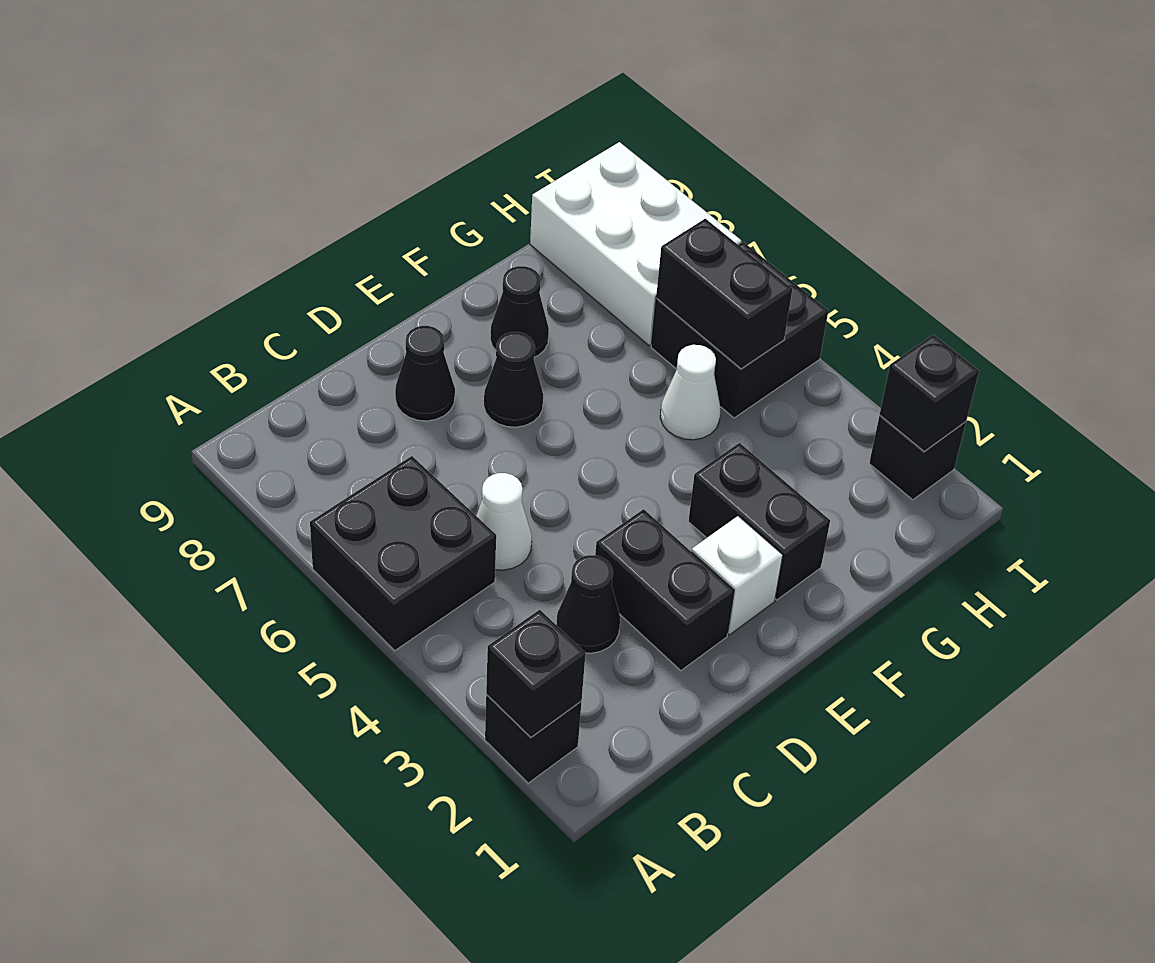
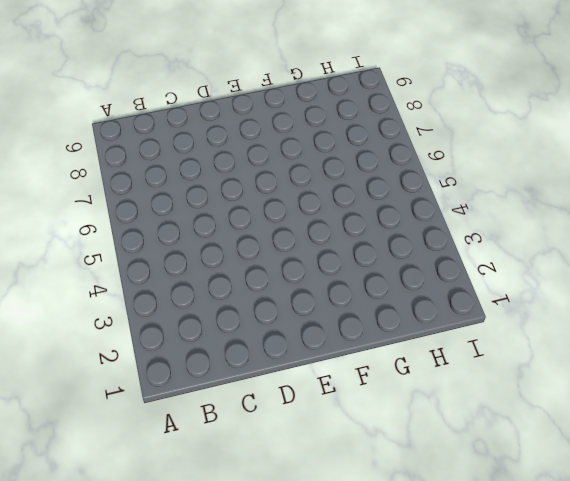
none -> black 1x1 brick [485,695,582,783]
none -> black 2x2 brick [310,456,496,650]
none -> black 1x1 cone [556,555,620,653]

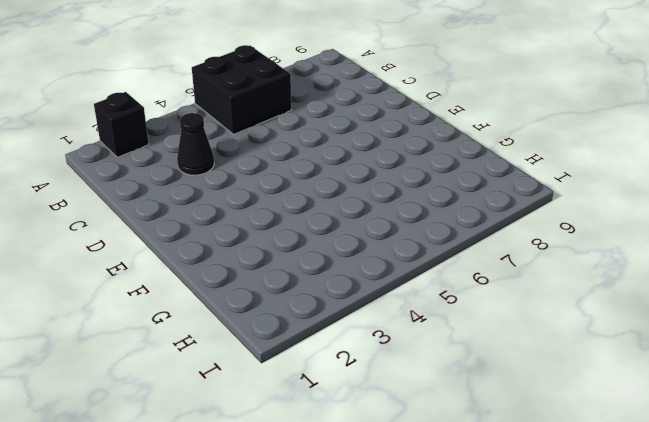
none -> white 1x1 cone [476,473,532,570]
none -> black 1x2 brick [595,509,734,671]
none -> black 1x1 cone [395,326,455,421]

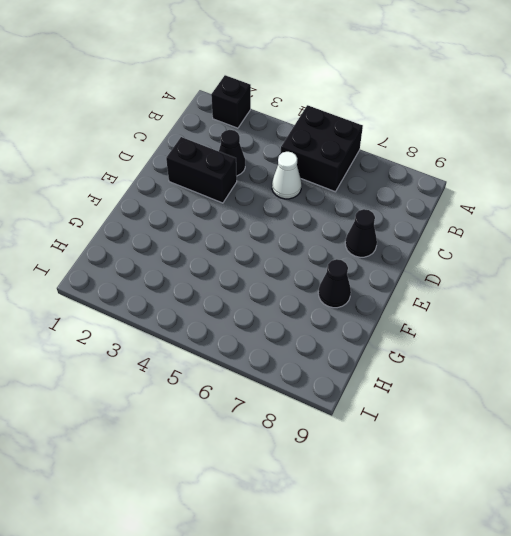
none -> white 1x1 brick [692,516,783,635]
none -> black 1x1 cone [484,332,543,427]
none -> black 1x2 brick [688,443,830,600]

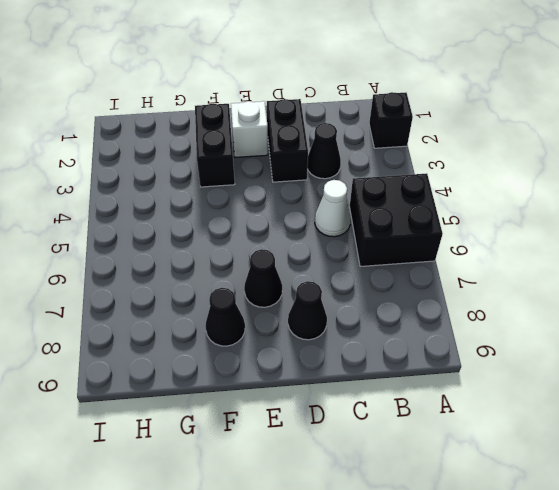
none -> white 1x1 cone [660,345,720,440]
none -> black 2x2 brick [651,242,828,418]
none -> white 2x3 brick [530,142,741,346]

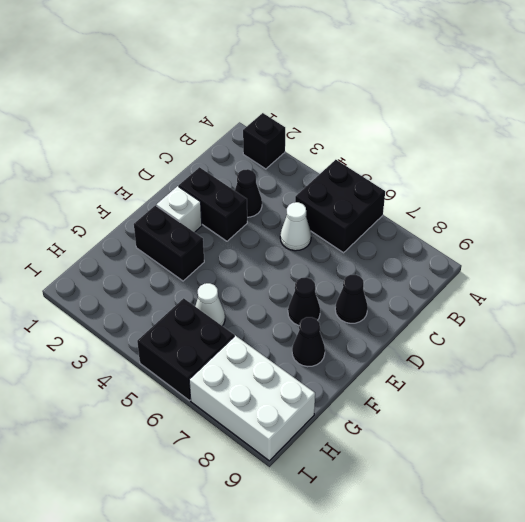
none -> black 1x1 brick [869,416,966,500]
none -> black 1x1 brick [486,610,586,737]
none -> black 1x2 brick [656,219,792,369]

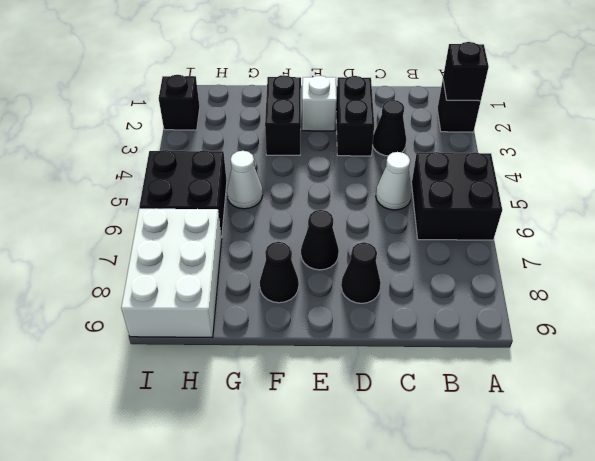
none -> black 1x2 brick [656,219,792,369]
none -> black 1x1 brick [880,335,979,452]

